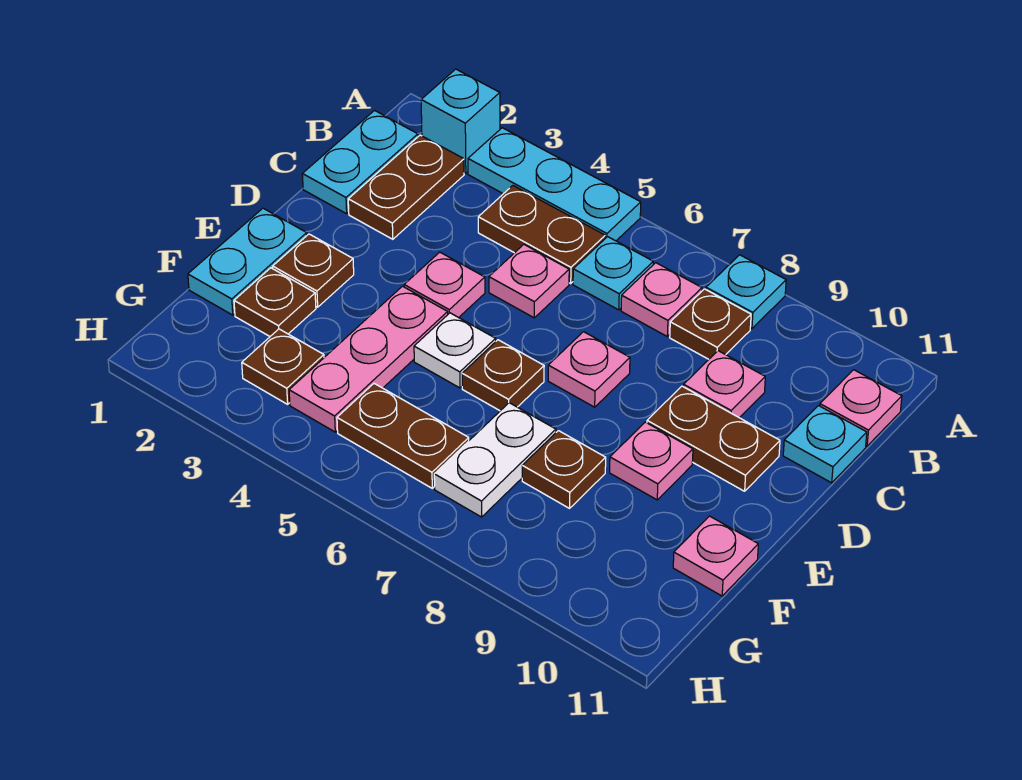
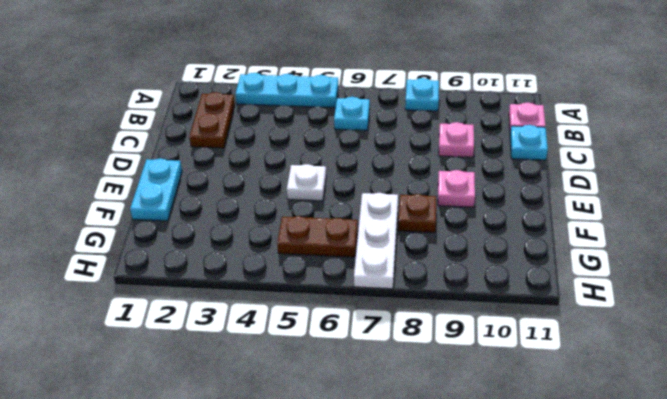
white 1x3 plate [354,193,398,289] -> white 1x2 plate [434,403,556,517]
none -> cyan 1x1 brick [421,69,500,173]
none -> cyan 1x2 plate [302,111,418,214]
none -> brown 1x2 plate [478,186,605,283]

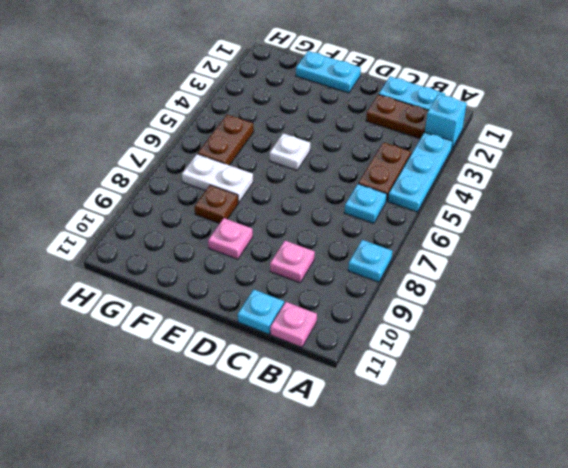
none -> pink 1x1 plate [621,263,702,336]
none -> brown 1x1 plate [670,289,751,359]
none -> pink 1x1 plate [489,245,569,318]

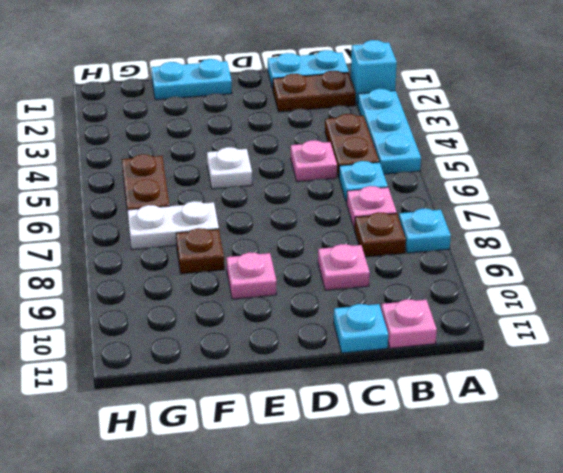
none -> pink 1x1 plate [404,252,485,318]
none -> pink 1x1 plate [548,332,630,407]
none -> brown 1x2 plate [647,386,780,491]

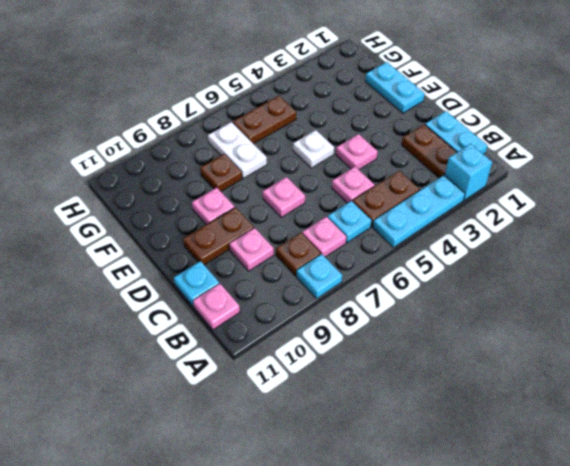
none -> brown 1x1 plate [273,234,354,307]
none -> pink 1x3 plate [289,286,448,432]
none -> brown 1x1 plate [462,340,544,411]

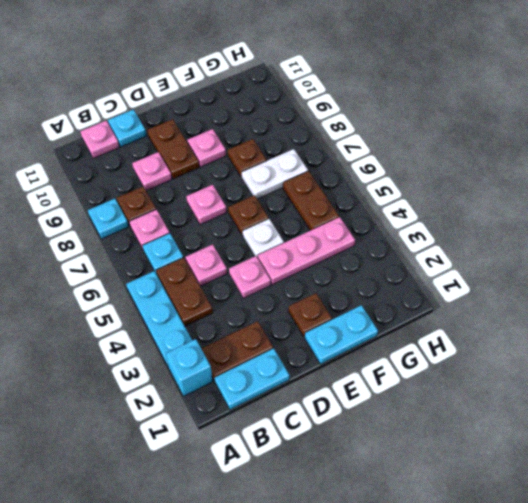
none -> brown 1x1 plate [234,268,316,336]
none -> pink 1x1 plate [673,516,758,596]
none -> brown 1x1 plate [242,329,324,404]

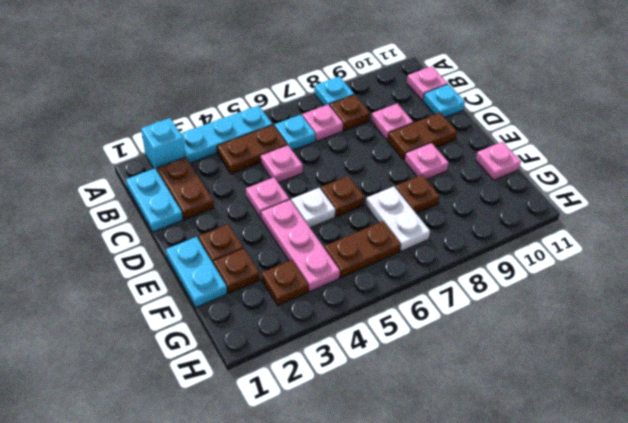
none -> pink 1x1 plate [548,332,630,407]

